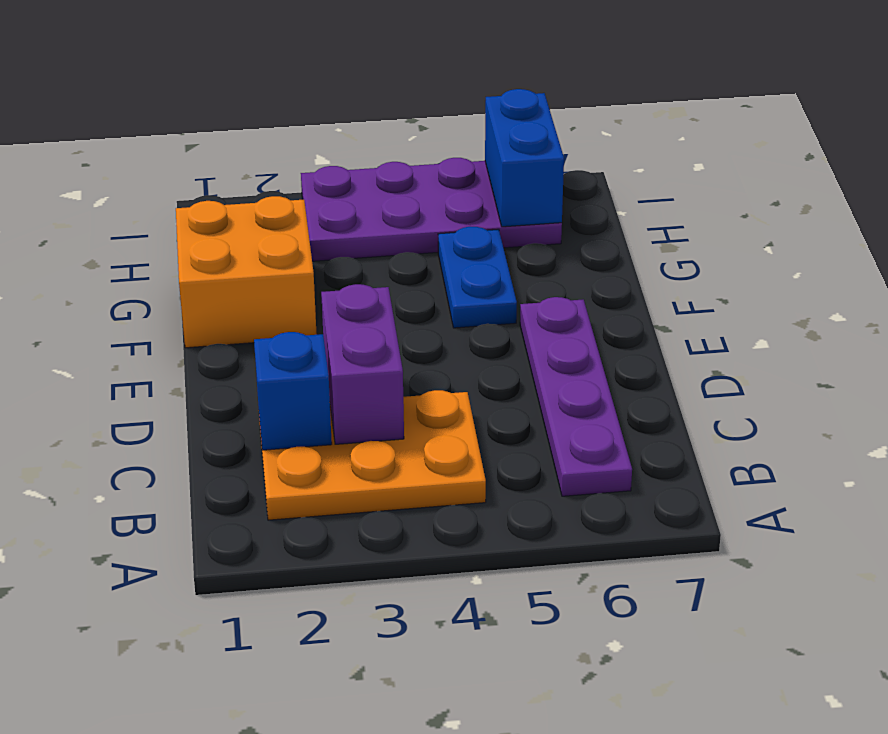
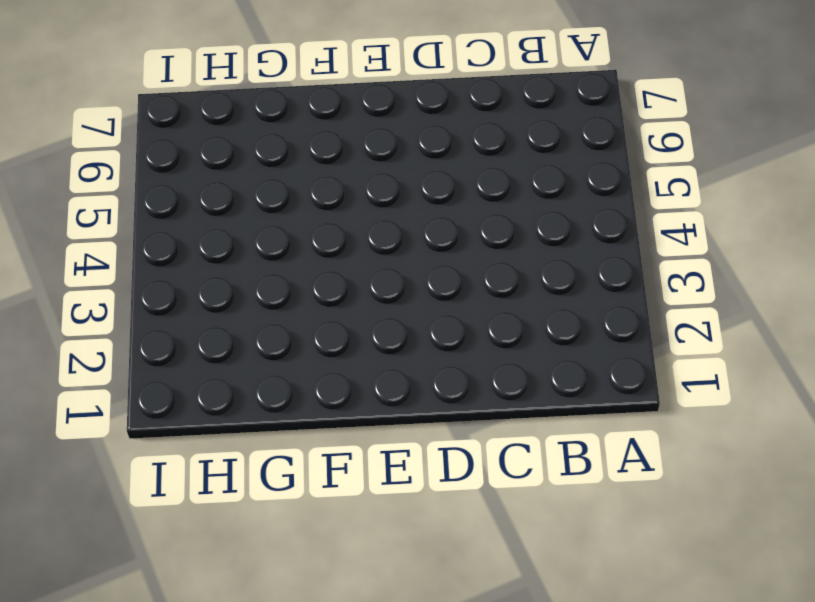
none -> orange 2x3 plate [259,390,486,520]
none -> purple 1x4 plate [520,297,632,496]

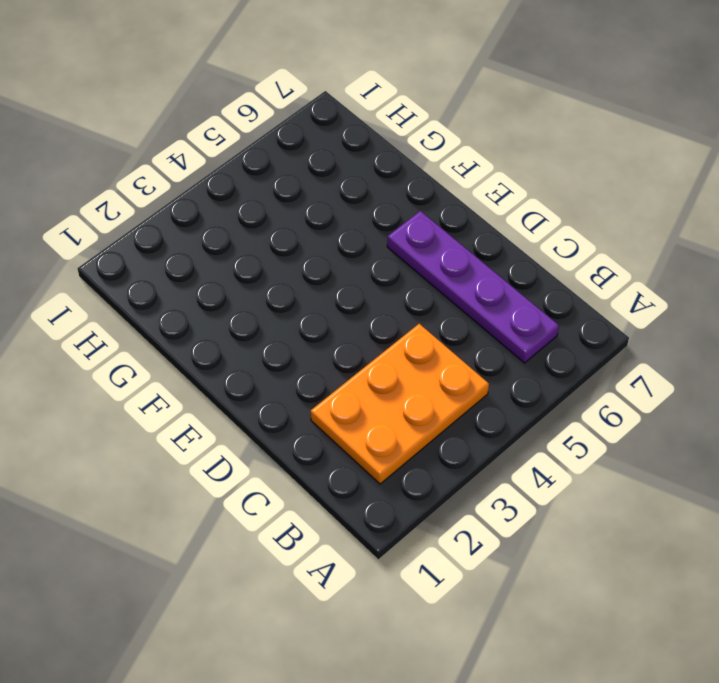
none -> orange 2x2 brick [176,196,317,348]
none -> blue 1x2 plate [438,227,517,328]

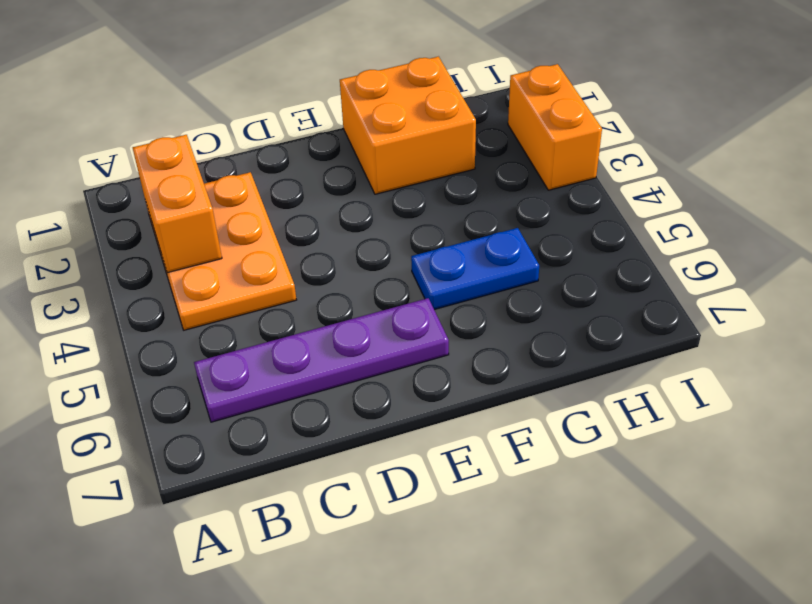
orange 1x2 brick [133,135,222,273] -> none
orange 1x2 brick [508,64,602,190] -> purple 2x4 plate [301,158,562,261]
none -> blue 1x1 brick [254,332,332,450]
none -> purple 1x2 brick [321,284,404,444]

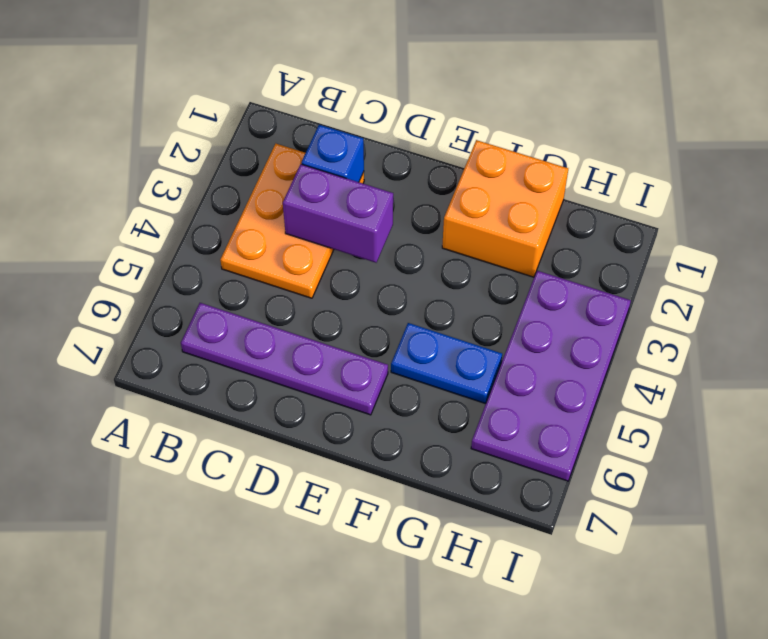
none -> blue 1x2 brick [485,89,564,227]

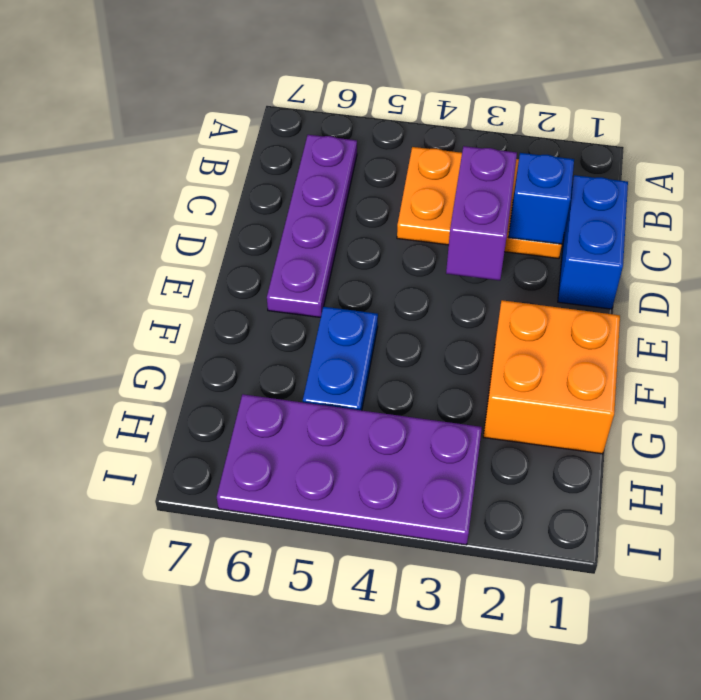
blue 1x2 brick [558,175,628,309] -> blue 1x2 brick moved to [485,89,564,227]

